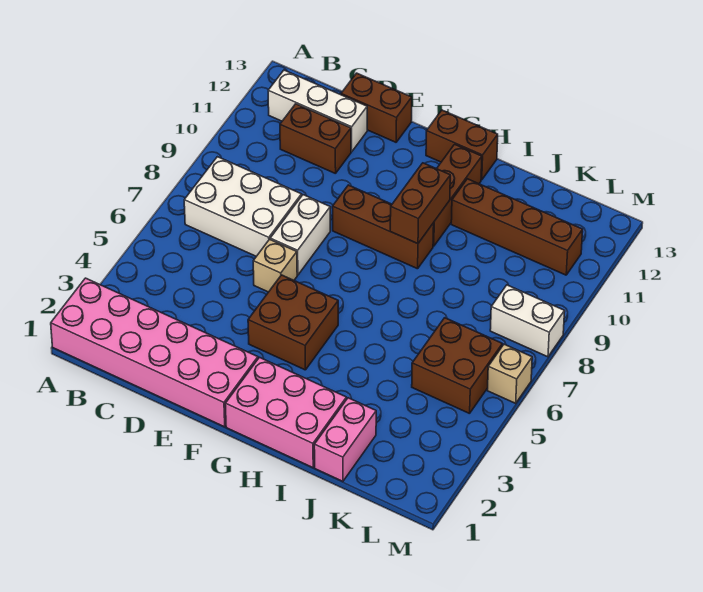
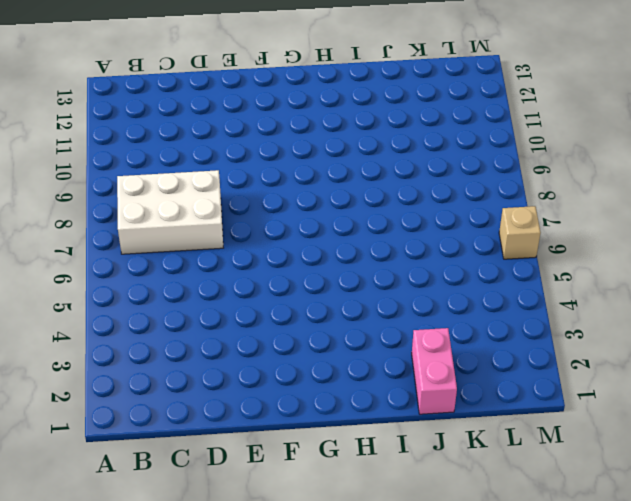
none -> pink 2x6 brick [51,278,258,427]
none -> white 1x3 brick [268,70,367,152]
none -> brown 1x2 brick [280,104,351,174]

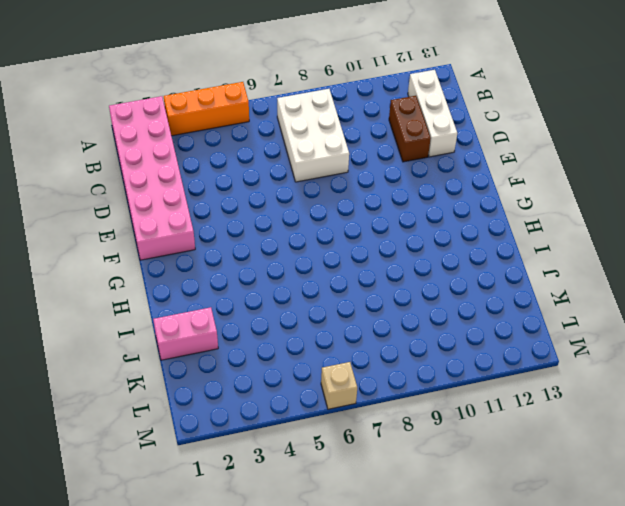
orange 1x3 brick [164,82,249,136] -> none
none -> brown 1x2 brick [341,73,412,142]
none -> tan 1x1 brick [253,239,297,292]
none -> white 1x2 brick [270,195,330,275]

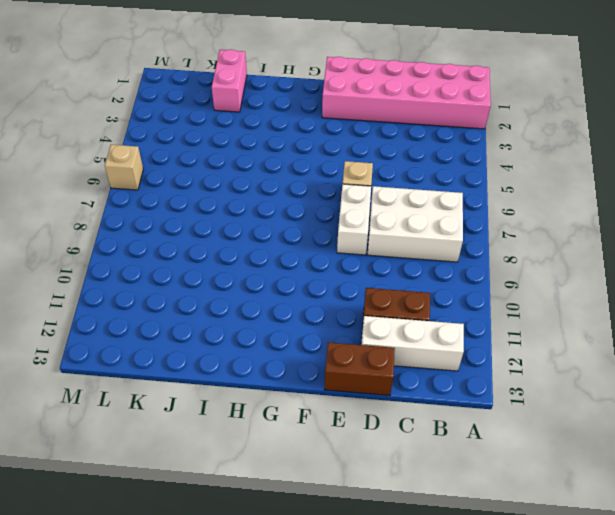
none -> brown 2x2 brick [248,275,338,370]
none -> brown 1x3 brick [332,185,434,269]
none -> pink 2x3 brick [225,357,346,468]

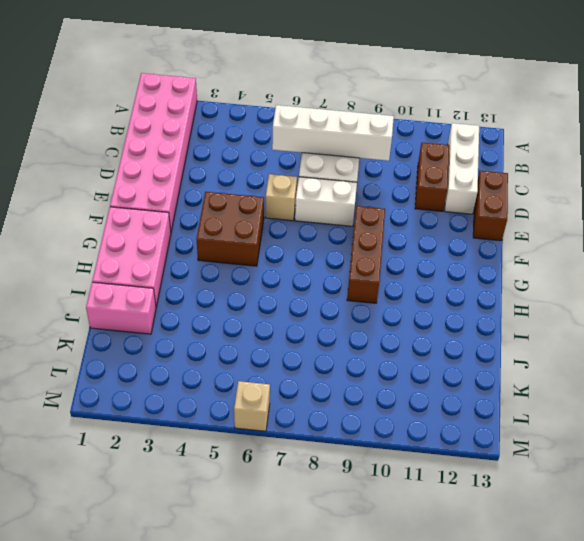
white 1x4 brick [272,105,394,161] -> none
none -> brown 1x2 brick [426,110,498,180]
none -> brown 1x3 brick [433,144,482,246]
none -> brown 1x4 brick [451,179,583,275]

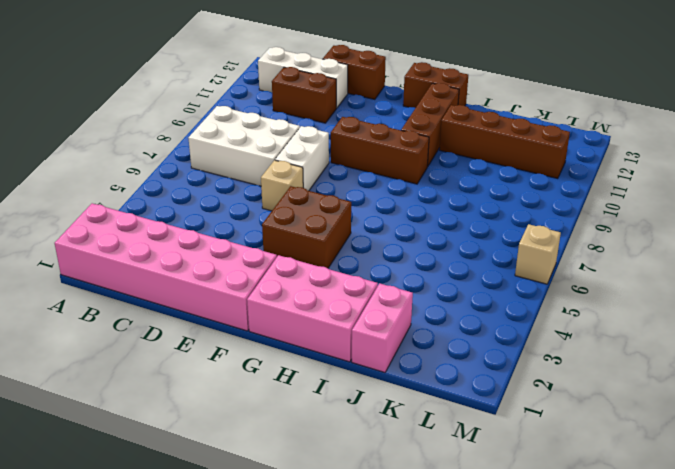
none -> brown 2x2 brick [412,318,502,414]
none -> white 1x2 brick [490,285,565,357]
none -> brown 1x2 brick [390,163,450,244]

